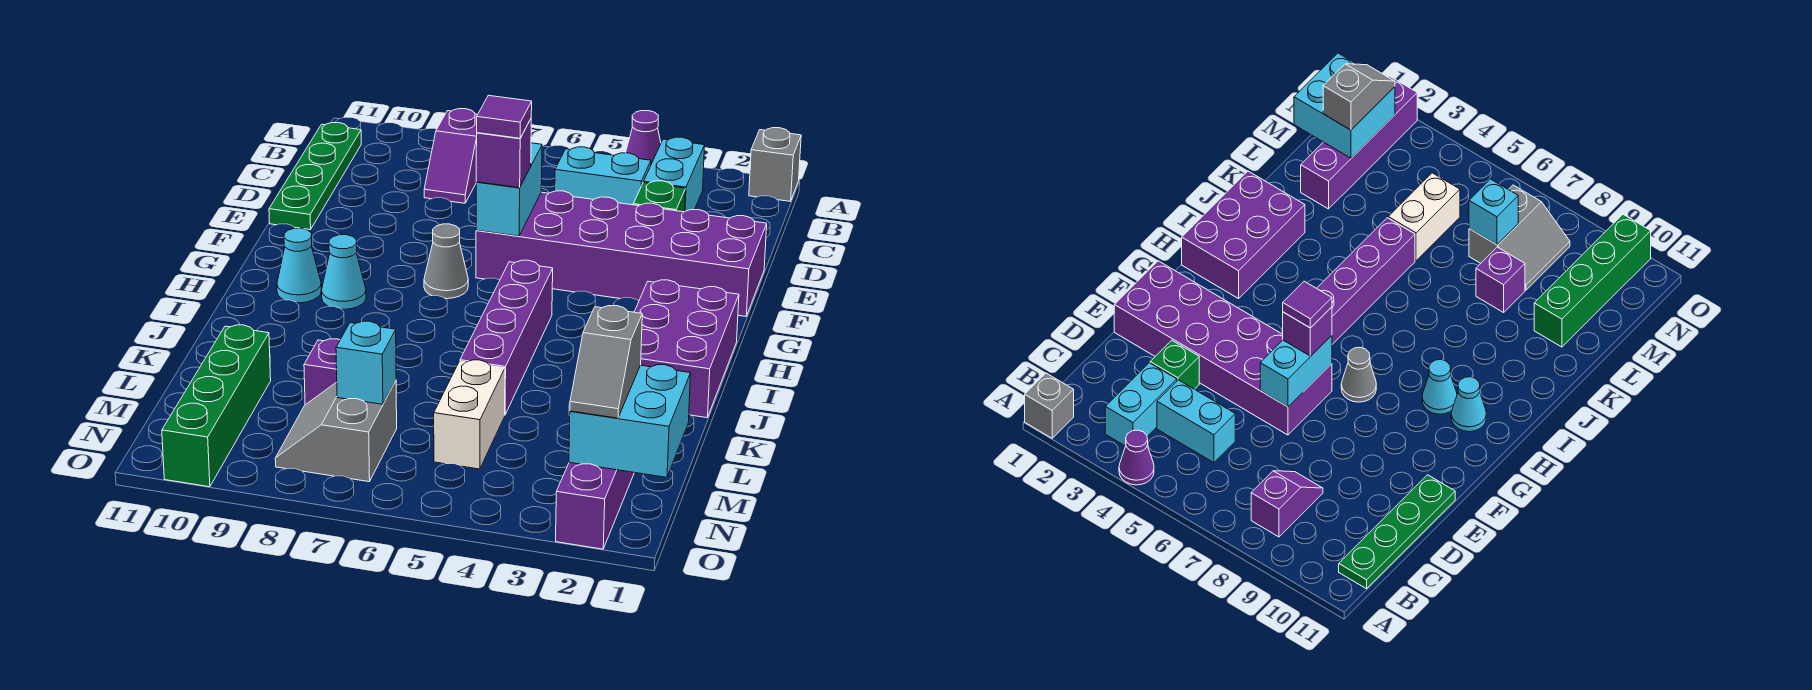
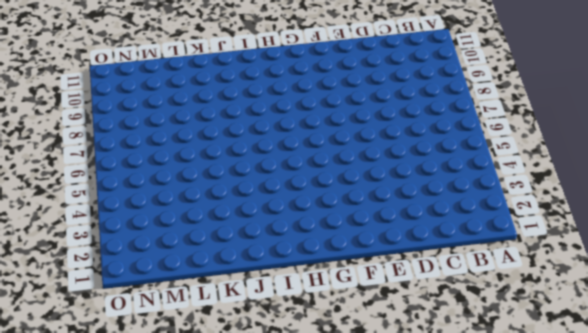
none -> grey 1x1 brick [749,128,801,201]
none -> purple 1x1 cone [626,111,661,164]
none -> cyan 1x2 brick [644,137,705,211]

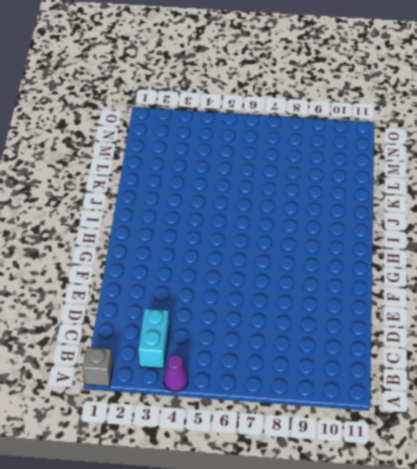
none -> purple 1x2 slope [424,109,477,203]
none -> green 1x4 plate [269,123,361,230]
none -> cyan 1x2 brick [555,147,651,205]

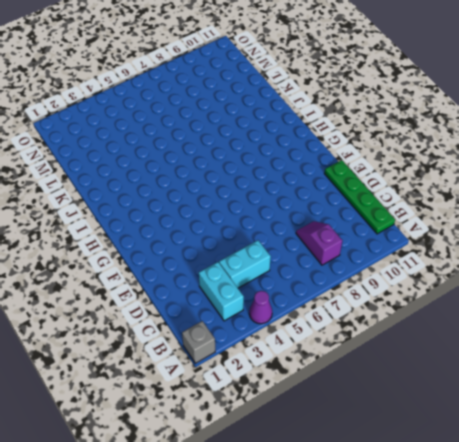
none -> green 1x1 brick [633,181,686,212]
none -> purple 2x6 brick [476,191,767,316]
none -> grey 1x1 cone [424,224,468,299]

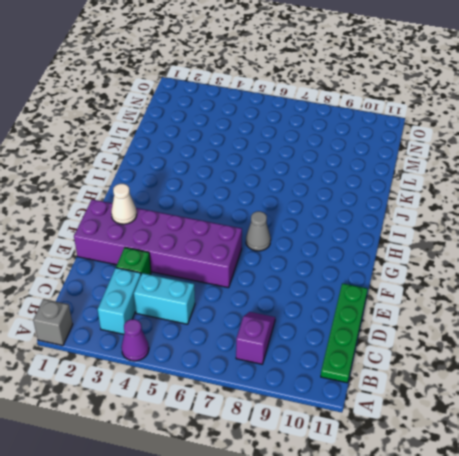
white 1x1 cone [111,184,137,224] -> none
none -> purple 2x3 brick [634,280,739,418]
none -> purple 1x4 brick [460,260,553,415]
none -> cyan 1x1 cone [321,235,366,309]

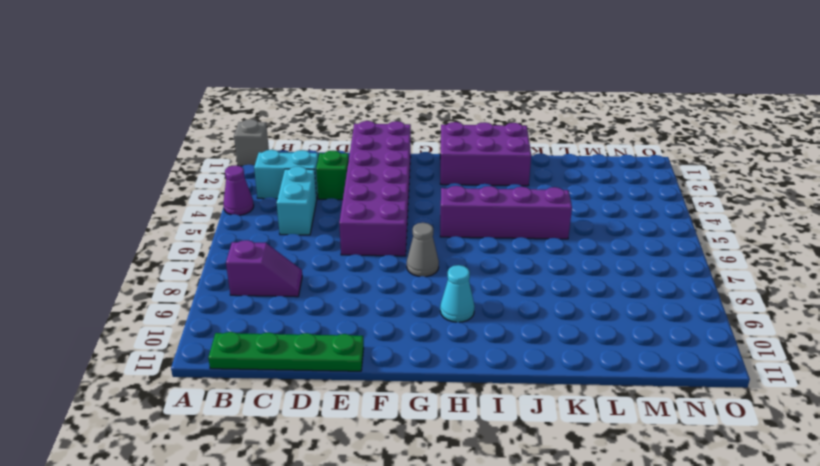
none -> cyan 1x1 cone [277,228,321,303]
none -> purple 1x4 brick [556,463,634,549]
none -> white 1x2 brick [434,360,505,469]

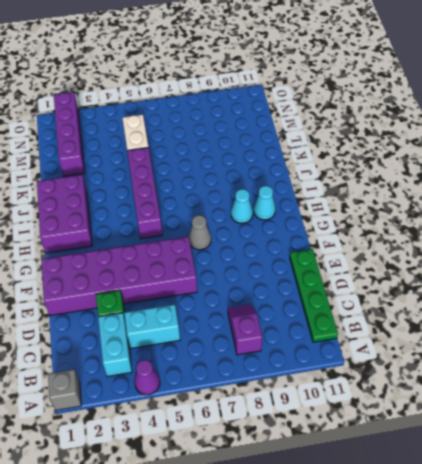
none -> purple 1x1 brick [304,339,340,405]
none -> green 1x4 brick [162,325,271,487]
none -> grey 2x2 slope [275,381,397,482]

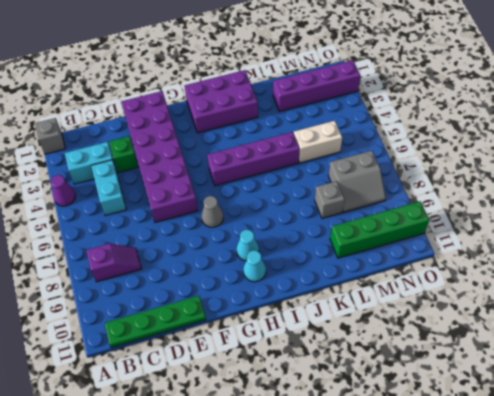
grey 1x1 brick [315,181,345,218] -> purple 1x1 brick [304,339,340,405]
none -> cyan 1x2 brick [476,143,542,236]
none -> cyan 2x2 brick [569,365,691,477]
none -> cyan 1x1 brick [336,321,396,404]

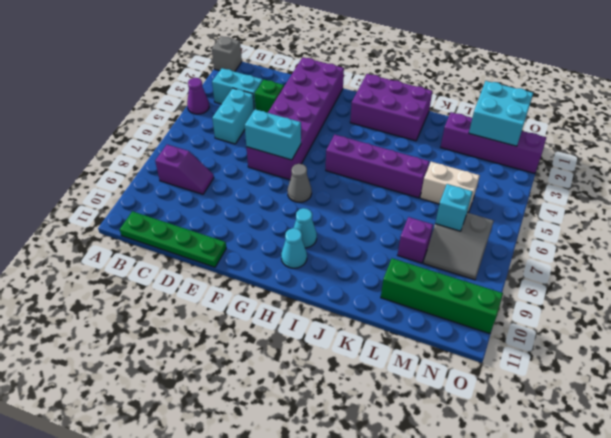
none -> purple 1x1 brick [476,119,531,188]
none -> grey 1x2 slope [570,306,642,418]
none -> purple 1x1 tile [477,95,532,138]

